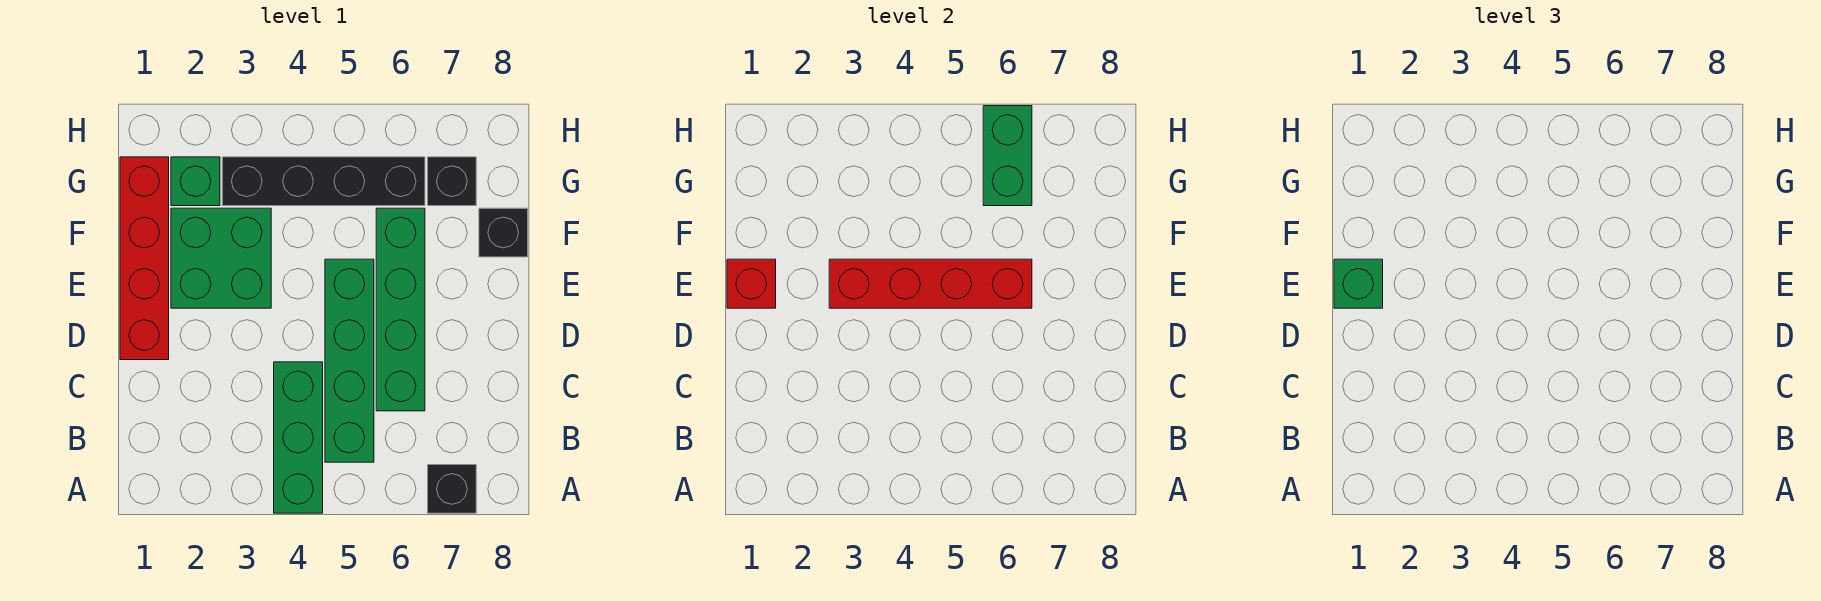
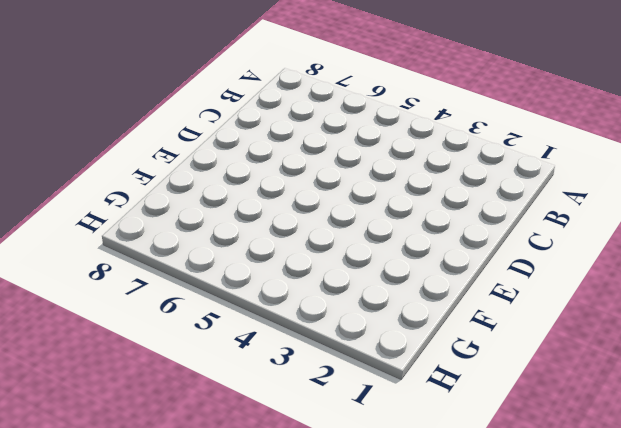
none -> green 1x3 brick [274,362,323,513]
none -> black 1x1 brick [428,465,476,513]
none -> green 1x4 brick [325,259,374,462]

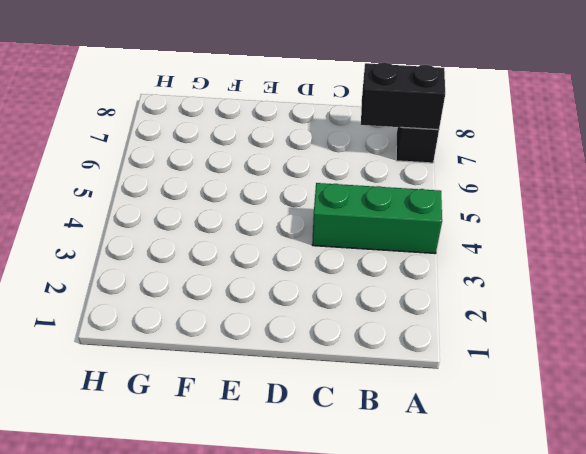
black 1x2 brick [361,62,445,130] -> none
none -> green 1x4 brick [325,259,374,462]
none -> green 1x4 brick [376,208,425,411]
none -> red 1x4 brick [120,157,169,360]

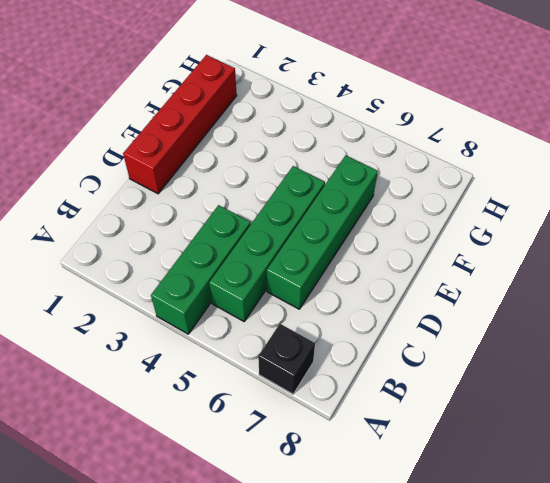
none -> green 2x2 brick [171,208,271,308]
none -> black 1x1 brick [479,208,528,257]
none -> green 1x1 brick [171,157,220,206]

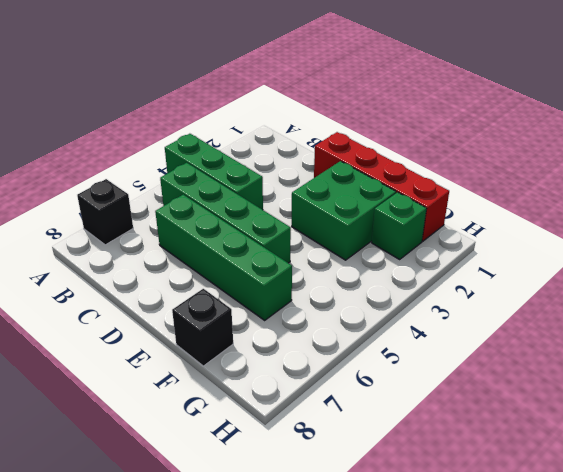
none -> black 1x4 brick [222,157,425,206]
none -> black 1x1 brick [428,157,476,206]
none -> red 1x1 brick [727,259,776,308]

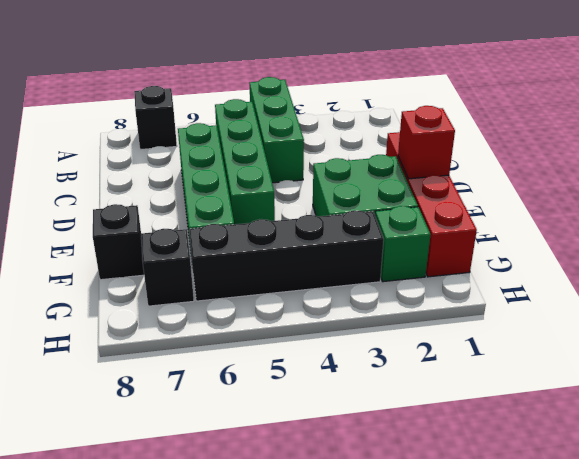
none -> red 1x4 brick [829,259,1032,308]
none -> green 1x2 brick [983,106,1032,206]
none -> green 1x1 brick [1334,259,1383,308]

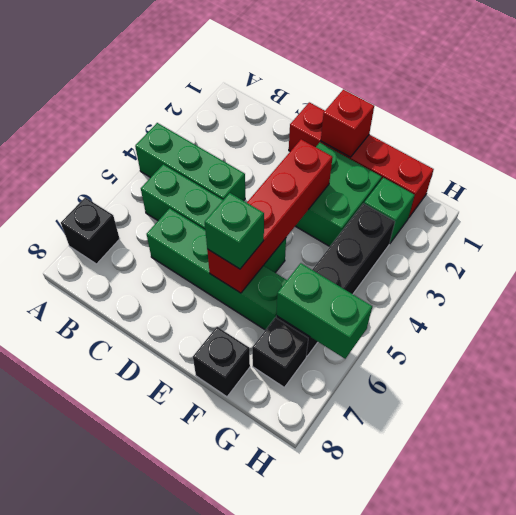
green 1x1 brick [205,193,264,269] -> green 1x1 brick moved to [1334,259,1383,308]

